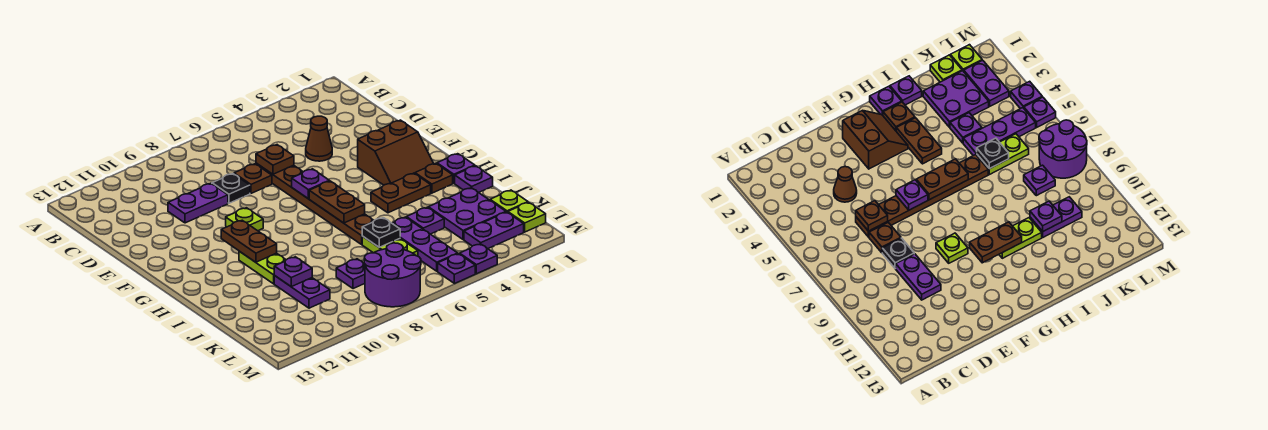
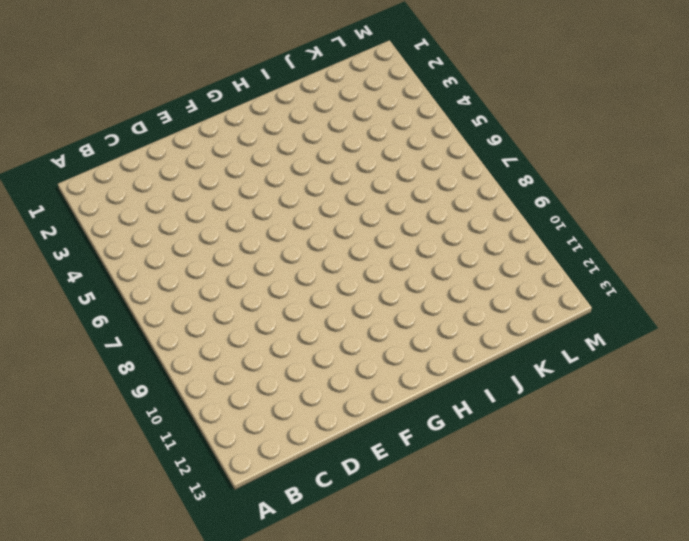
none -> brown 1x1 cone [306,116,332,161]
none -> brown 1x6 plate [256,163,374,244]
none -> brown 1x1 plate [234,164,272,193]
none -> black 1x1 plate [212,174,250,203]

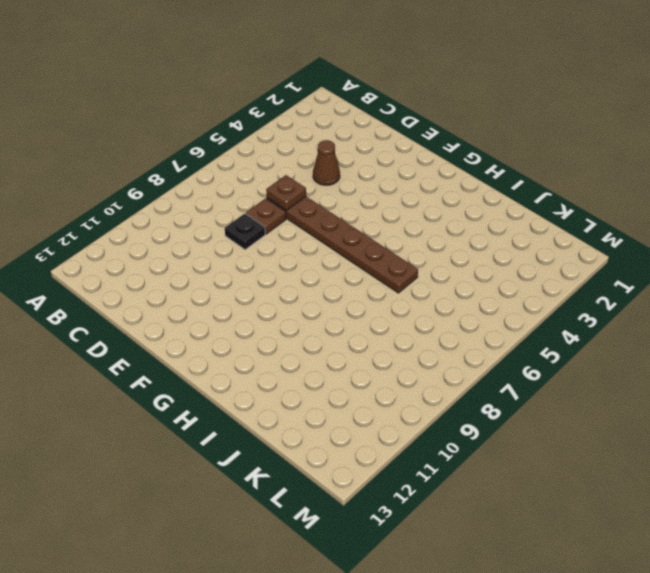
none -> purple 1x2 plate [168,183,228,223]
none -> brown 2x2 slope [358,120,434,185]
none -> lime 1x1 plate [226,208,263,231]
none -> purple 1x1 plate [437,154,475,183]

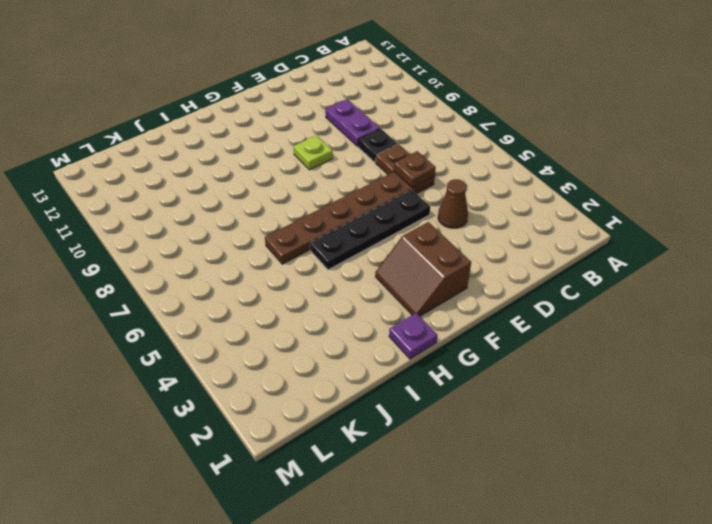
black 1x4 plate [310,189,430,270] -> none
none -> brown 1x1 plate [415,163,453,193]
none -> brown 1x2 plate [371,173,431,213]
none -> lime 1x2 plate [239,251,286,284]
none -> purple 1x1 plate [455,166,493,193]

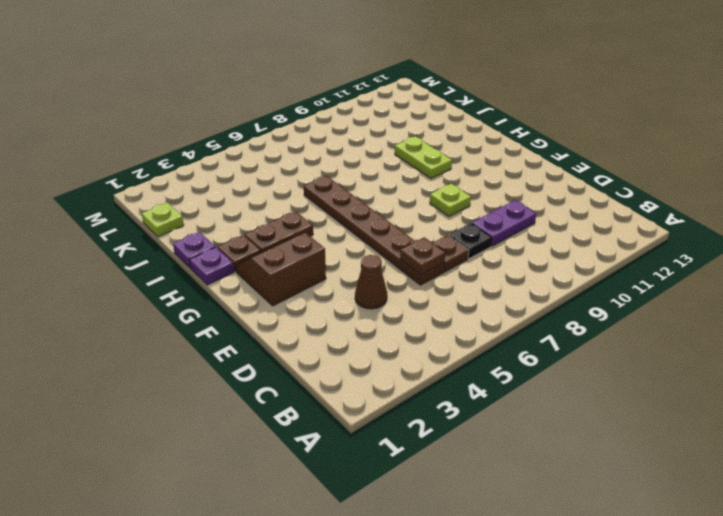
none -> purple 2x2 plate [428,188,506,239]
none -> purple 1x1 plate [406,207,444,234]
none -> purple 1x3 plate [392,217,458,271]
none -> lime 1x2 plate [362,236,418,256]

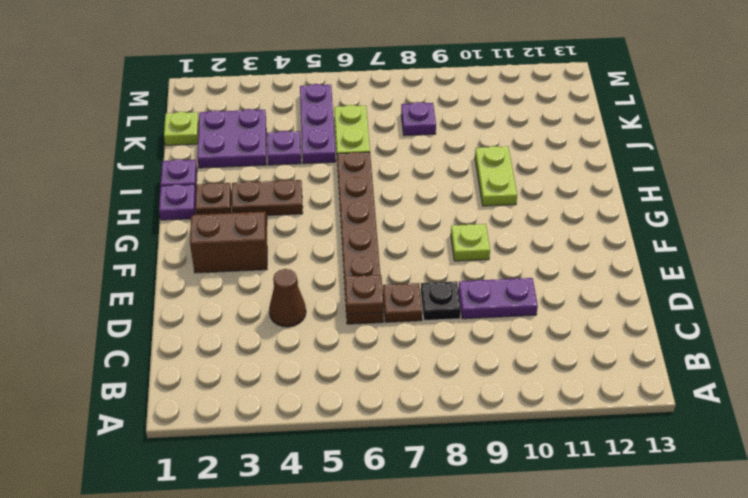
none -> purple 1x2 plate [274,276,330,308]
none -> lime 1x1 plate [508,202,546,232]
none -> purple 1x2 plate [464,212,524,249]
none -> purple 2x2 round brick [364,243,421,307]

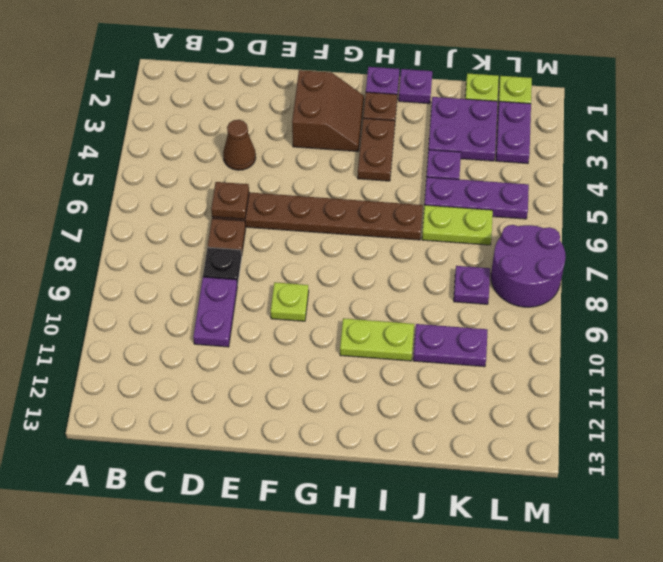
none -> purple 1x1 plate [460,244,497,274]
none -> purple 1x1 plate [438,254,475,284]
none -> purple 1x1 plate [292,169,329,199]
none -> brown 1x2 plate [309,181,365,223]

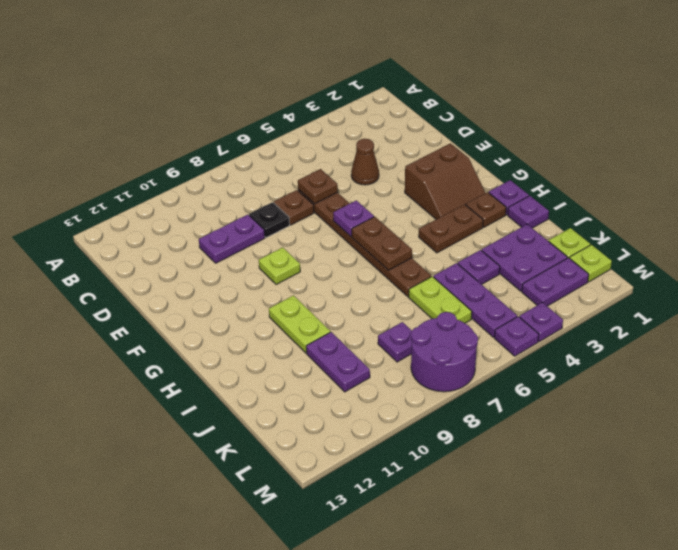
none -> brown 1x2 plate [221,220,277,262]
none -> black 1x1 plate [362,218,400,247]
none -> purple 1x1 plate [274,257,312,287]

